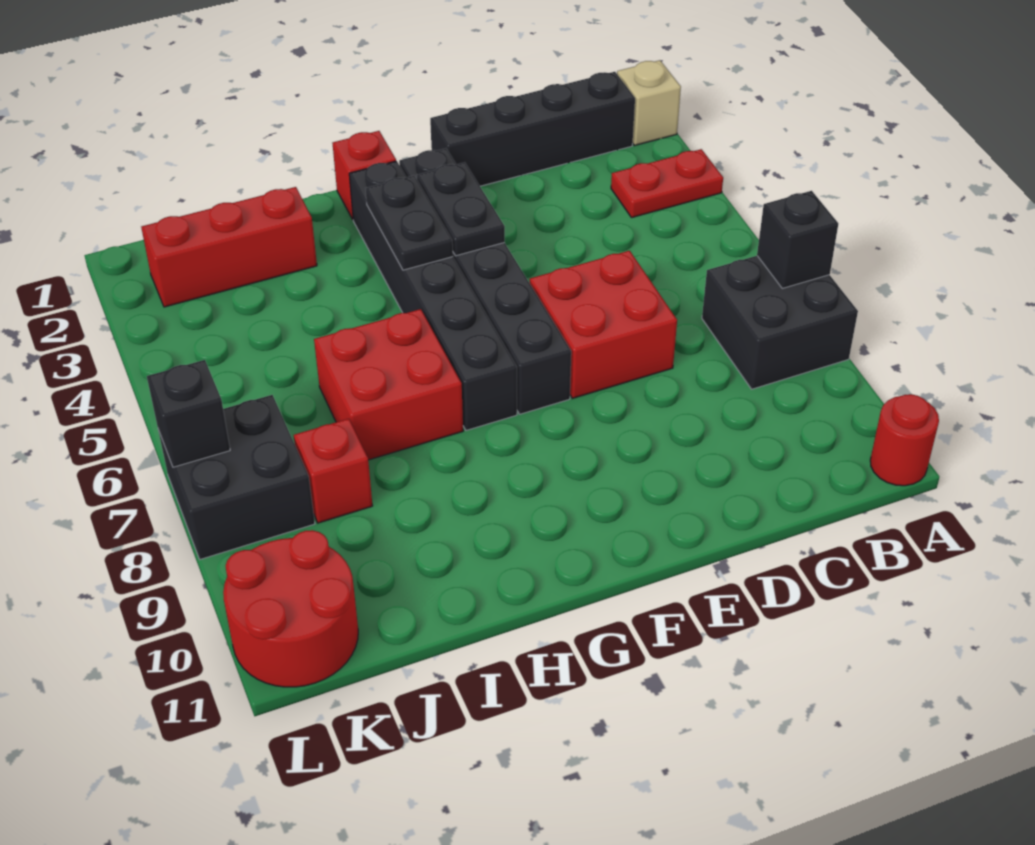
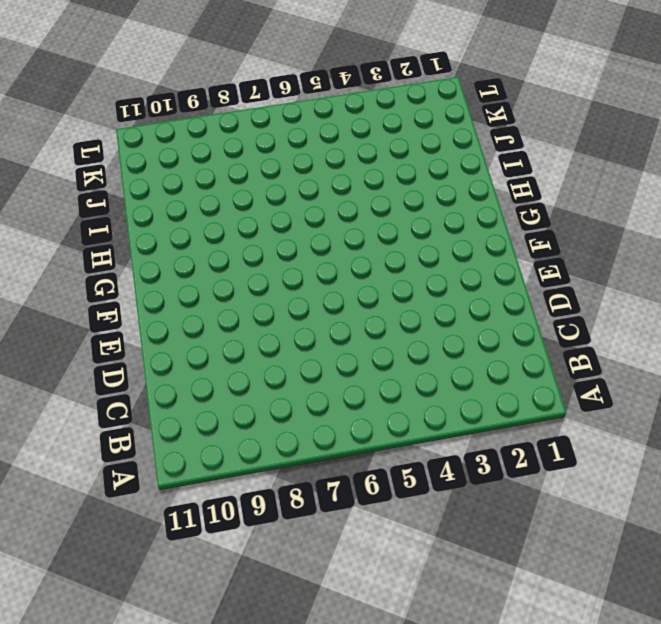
none -> tan 1x1 brick [617,60,681,145]
none -> red 1x2 plate [611,149,723,218]
none -> black 2x2 brick [702,256,858,389]

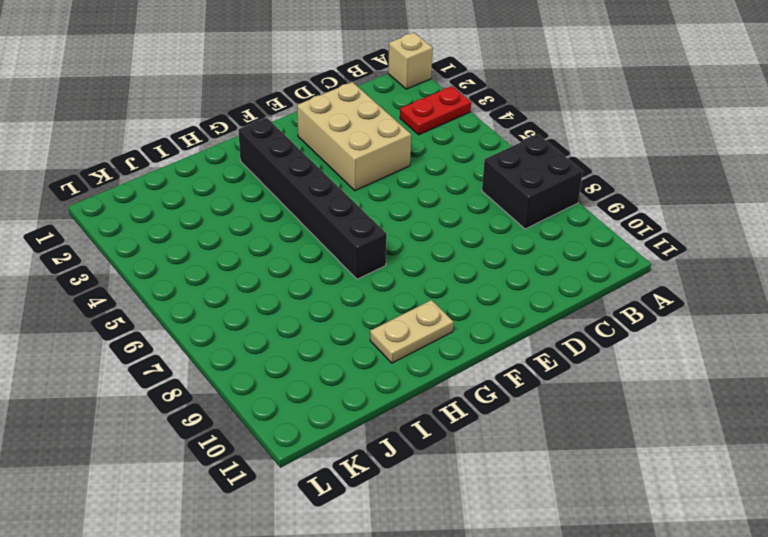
tan 2x3 brick [297,82,411,191] -> none
tan 1x2 plate [370,300,453,363] -> none
none -> red 1x1 round brick [870,394,939,486]
none -> black 1x4 brick [430,72,635,186]
none -> red 2x2 brick [530,251,677,398]

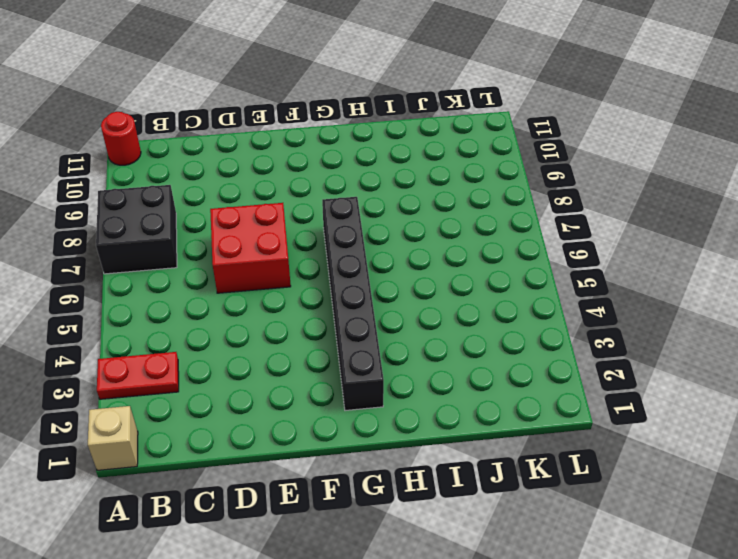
none -> black 1x4 brick [430,72,635,186]
none -> black 1x6 brick [399,148,571,414]
none -> red 1x1 brick [332,131,396,219]

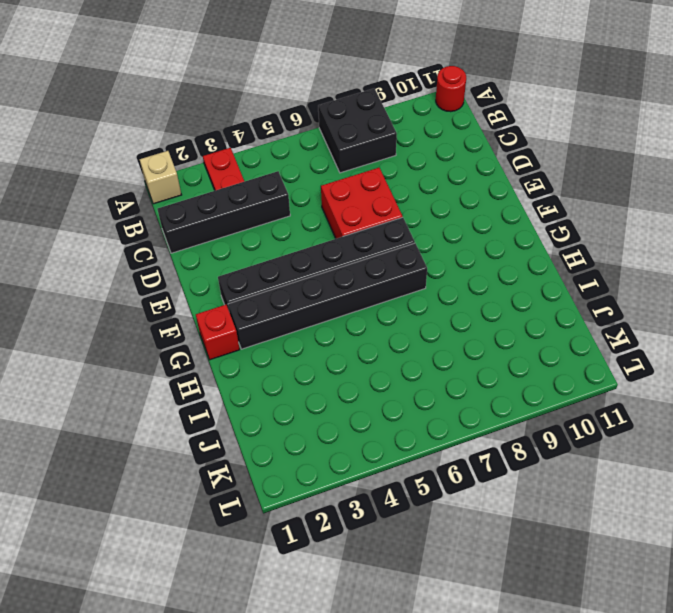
black 1x4 brick [157,171,290,253] -> black 1x4 brick turned to [430,72,635,186]
none -> red 2x2 brick [314,309,463,460]
none -> red 1x3 brick [141,187,317,307]
none -> red 1x1 brick [294,419,372,523]

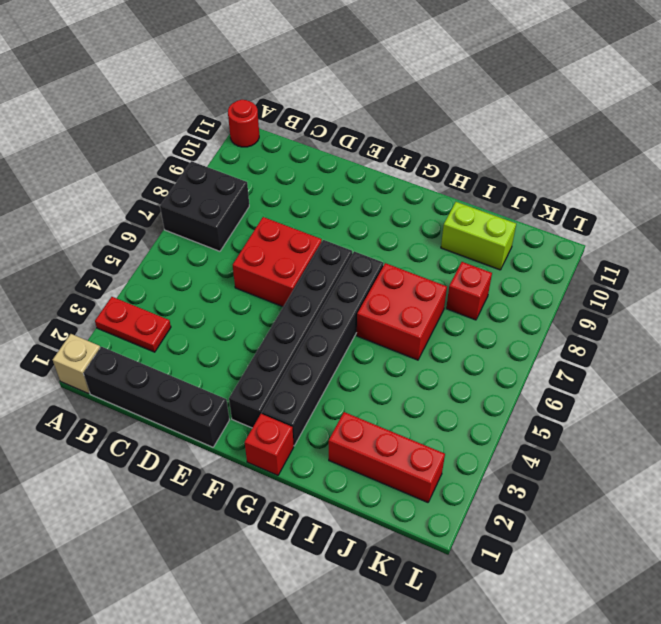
lime 1x2 brick [441,202,516,270] -> none
none -> black 2x2 brick [158,395,315,559]
none -> red 2x2 round brick [223,530,358,687]
none -> black 1x1 brick [757,191,838,288]

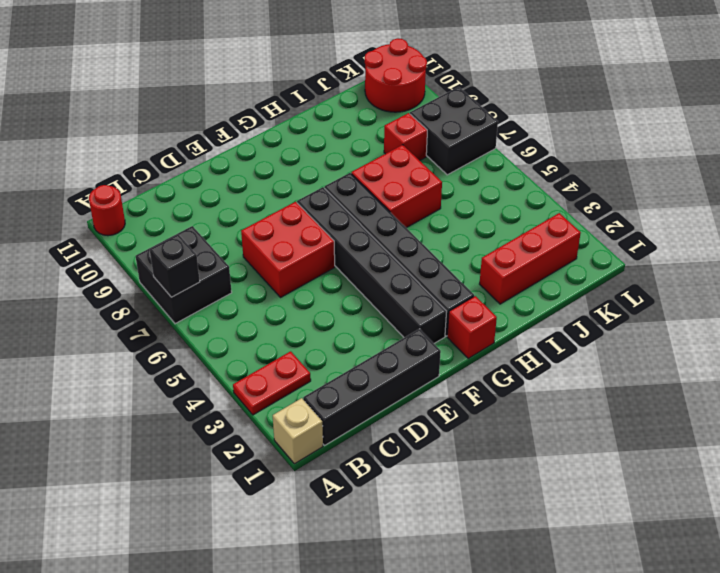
none -> black 1x2 plate [417,162,505,256]
none -> black 1x2 plate [365,176,453,270]
none -> black 1x1 brick [147,360,230,467]

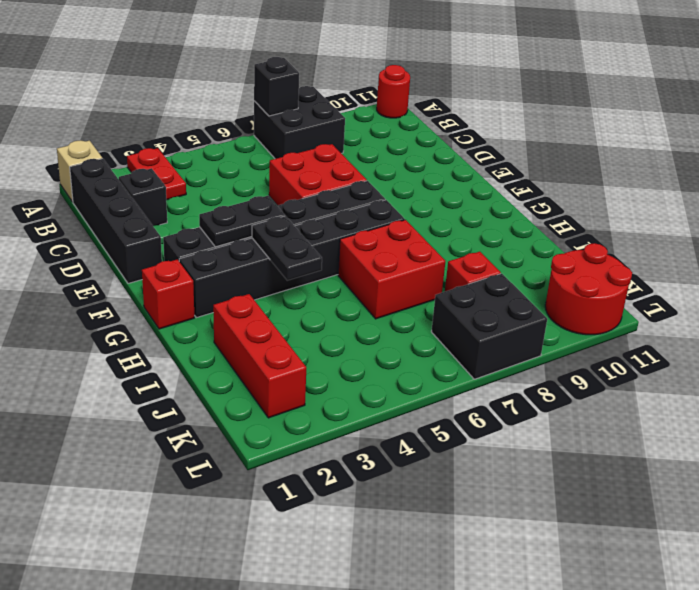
black 1x1 brick [119,168,167,226] -> black 1x1 brick moved to [147,360,230,467]
black 1x2 plate [252,216,322,280] -> black 1x2 plate turned to [365,176,453,270]

